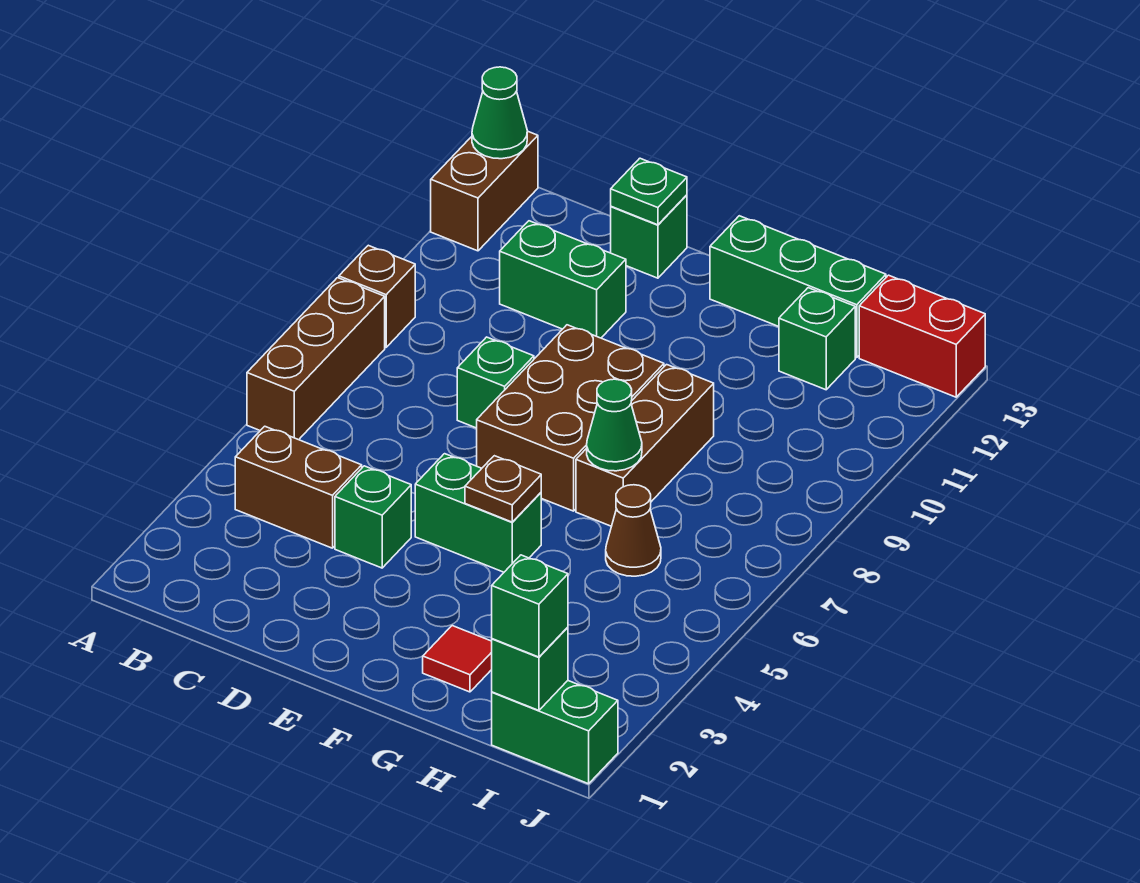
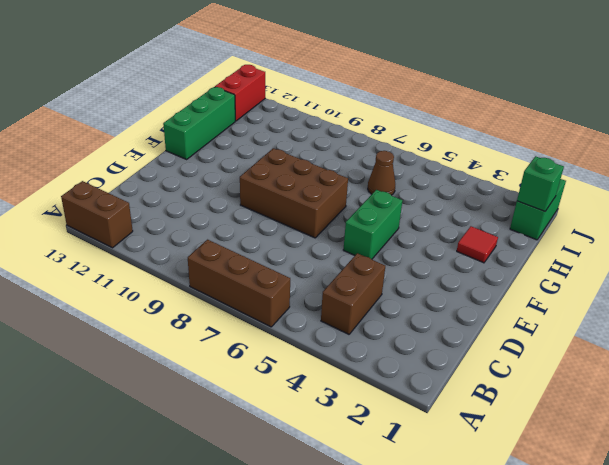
none -> brown 1x1 brick [339,245,415,347]
none -> green 1x2 brick [500,221,626,338]
none -> green 1x1 brick [335,466,411,568]

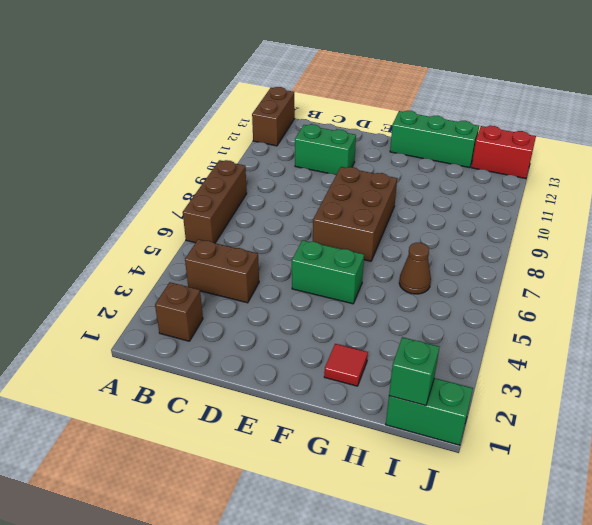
brown 1x1 brick [155,282,203,341] -> brown 1x1 brick moved to [339,245,415,347]
none -> green 1x1 brick [335,466,411,568]
none -> green 1x1 brick [457,337,534,428]
none -> green 1x1 brick [611,195,687,278]

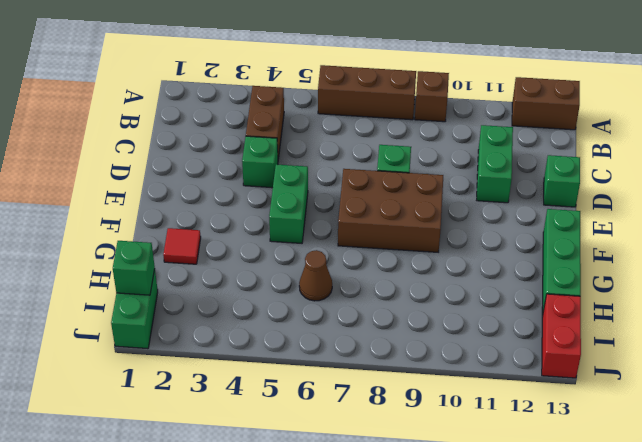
none -> brown 1x3 brick [576,365,714,526]
none -> green 1x1 brick [779,288,855,390]
none -> green 1x1 cone [472,67,527,159]

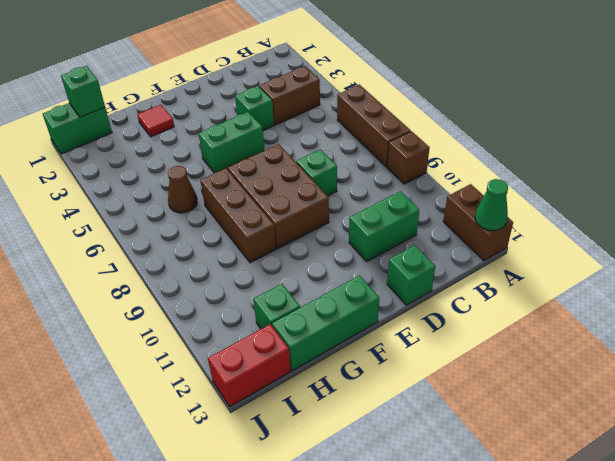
none -> green 1x1 plate [611,158,687,225]
none -> brown 1x1 plate [465,456,541,522]
none -> green 1x1 cone [587,379,642,471]

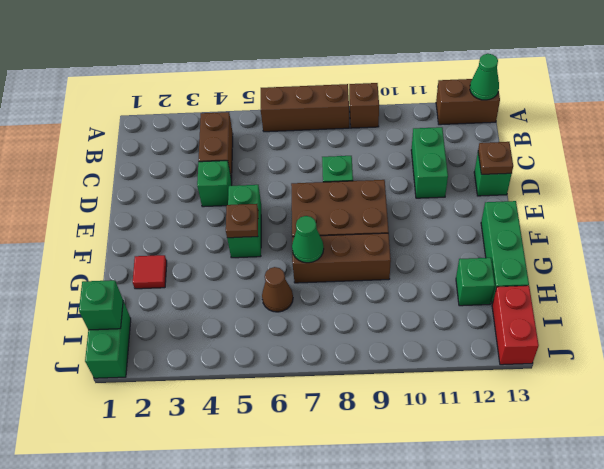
brown 1x1 plate [478,142,513,174] -> green 1x1 plate [611,158,687,225]
none -> green 1x1 brick [492,555,568,657]

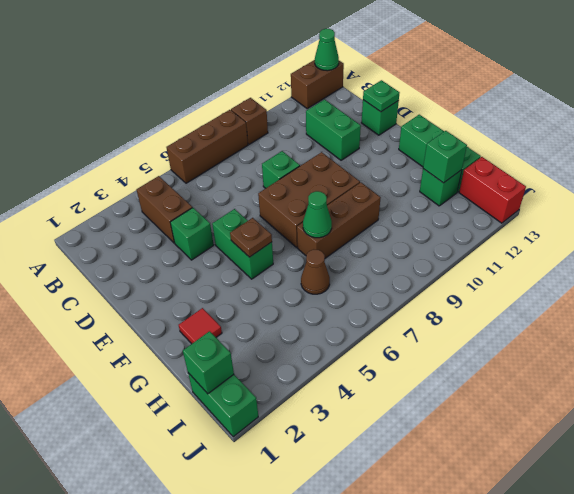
green 1x1 brick [423,131,467,183] -> green 1x1 brick moved to [492,555,568,657]

